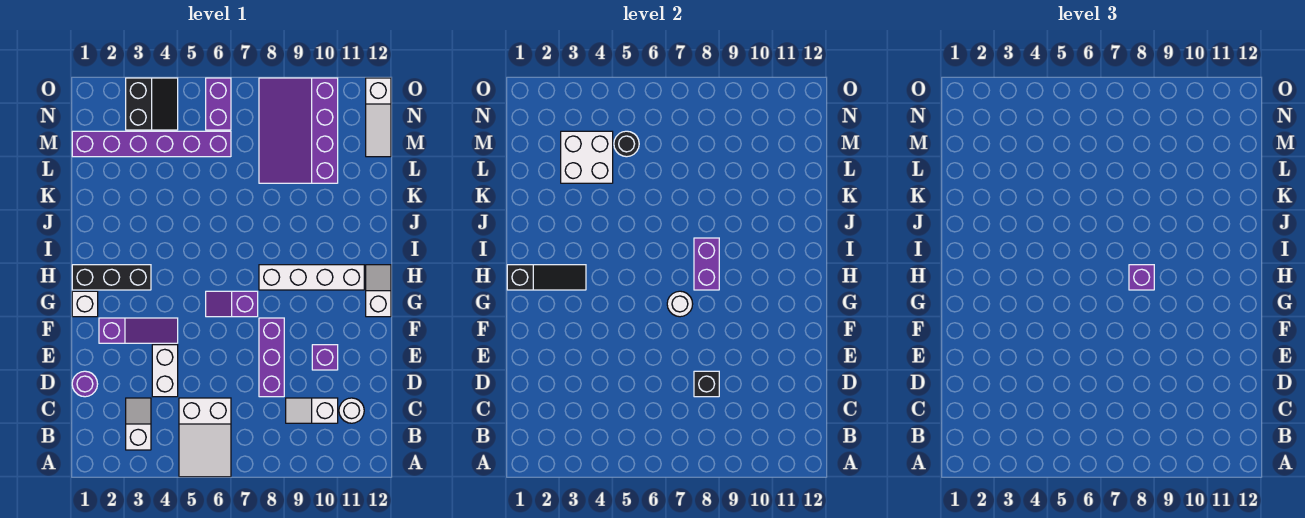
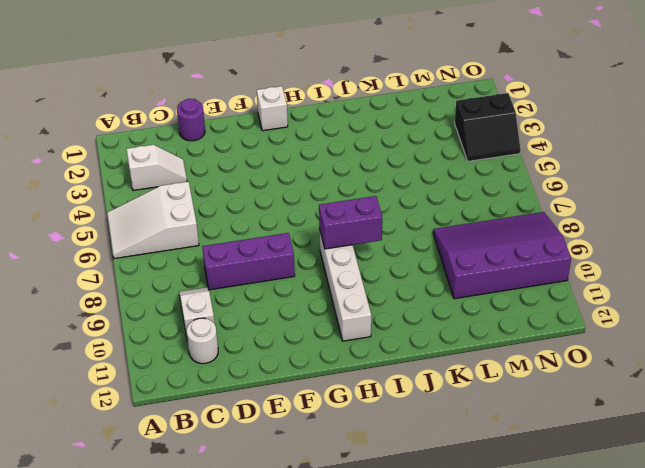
none -> white 1x2 brick [152,345,178,397]
none -> purple 1x1 brick [312,345,338,370]
none -> purple 1x3 slope [99,318,178,343]

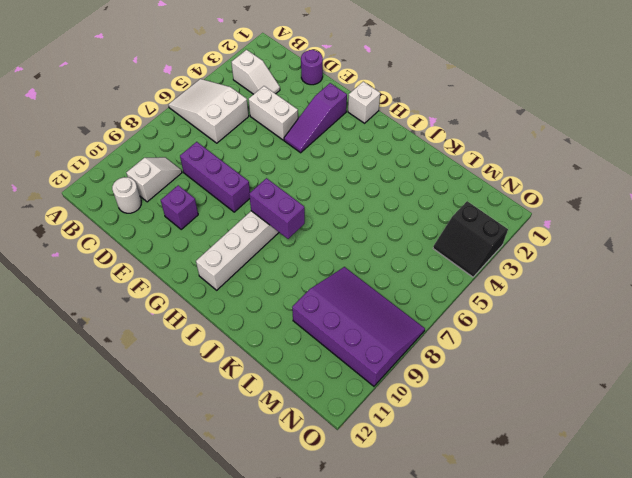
none -> purple 1x2 slope [206,291,258,317]
none -> white 1x2 slope [366,265,391,317]
none -> black 1x3 brick [72,265,151,290]

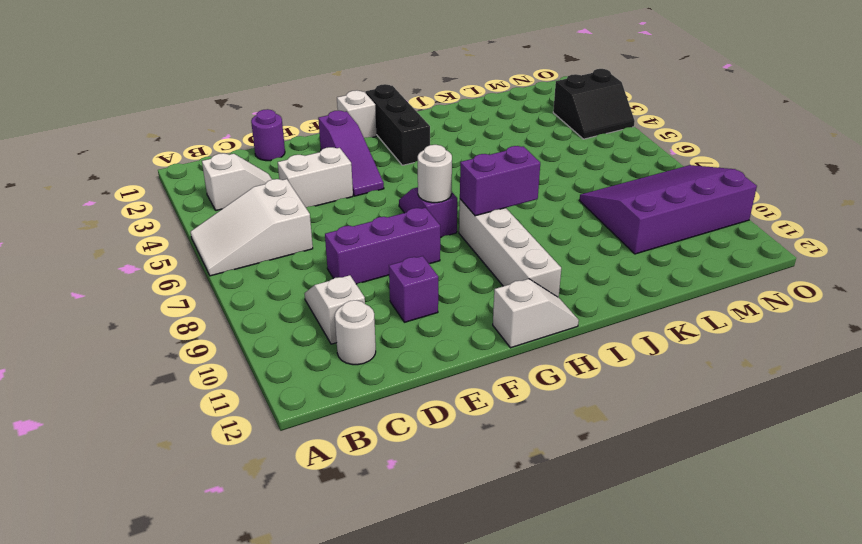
none -> purple 1x6 brick [72,131,231,157]
none -> white 1x3 slope [366,78,391,157]
none -> purple 1x2 brick [206,78,231,130]

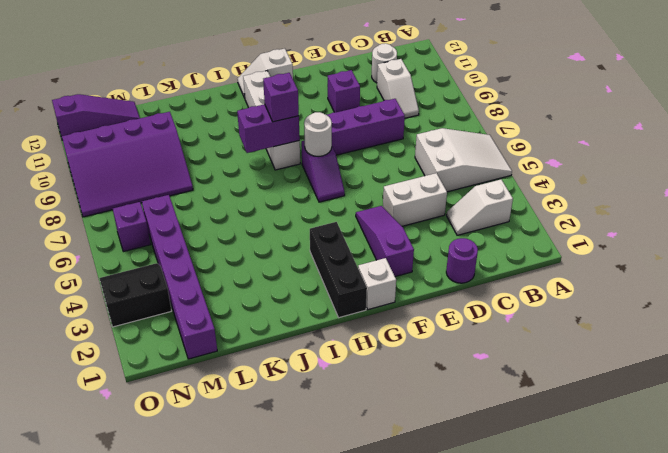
purple 1x3 slope [52,94,140,138] -> white 1x3 slope [366,78,391,157]
purple 1x1 brick [113,202,151,252] -> purple 1x2 brick [206,78,231,130]
none -> black 1x1 brick [694,371,719,397]
none -> black 1x3 slope [507,265,586,290]
none -> white 2x2 brick [561,131,613,183]

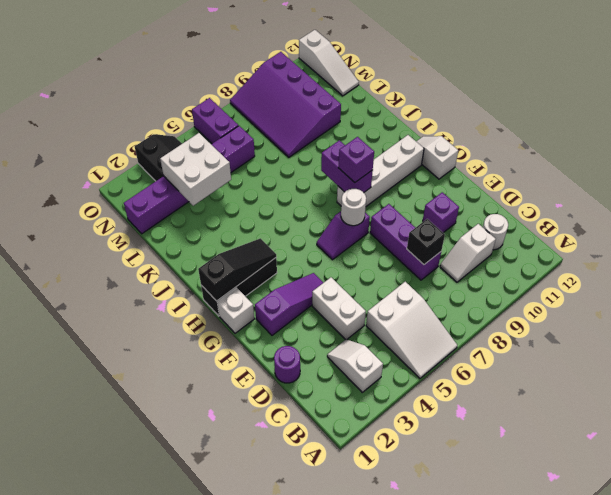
none -> black 1x1 round brick [614,131,639,157]

